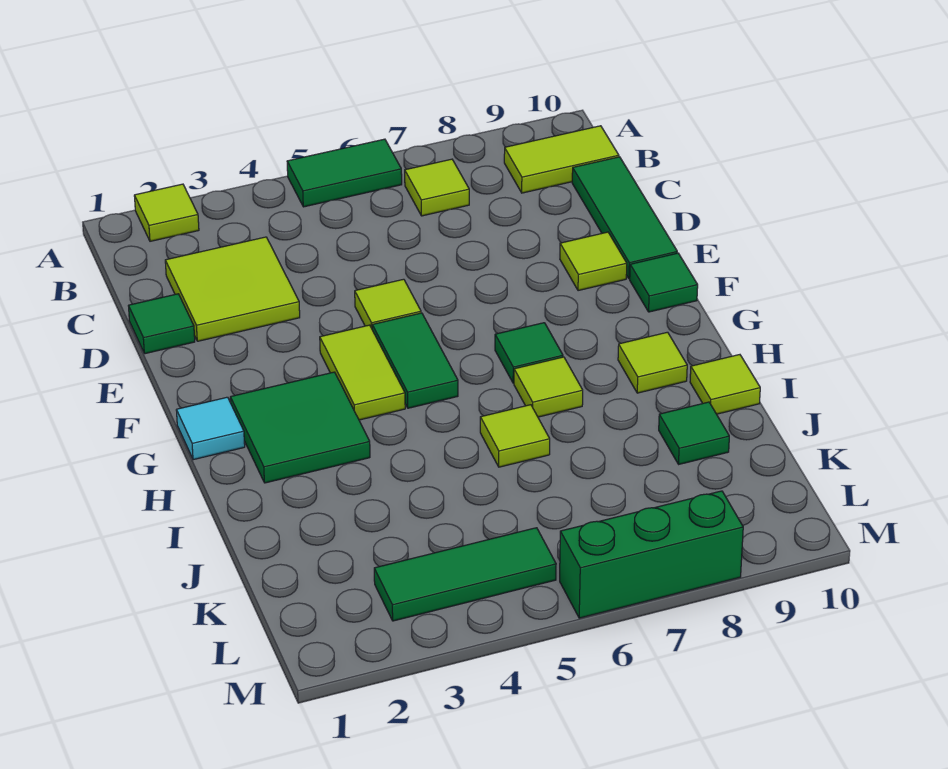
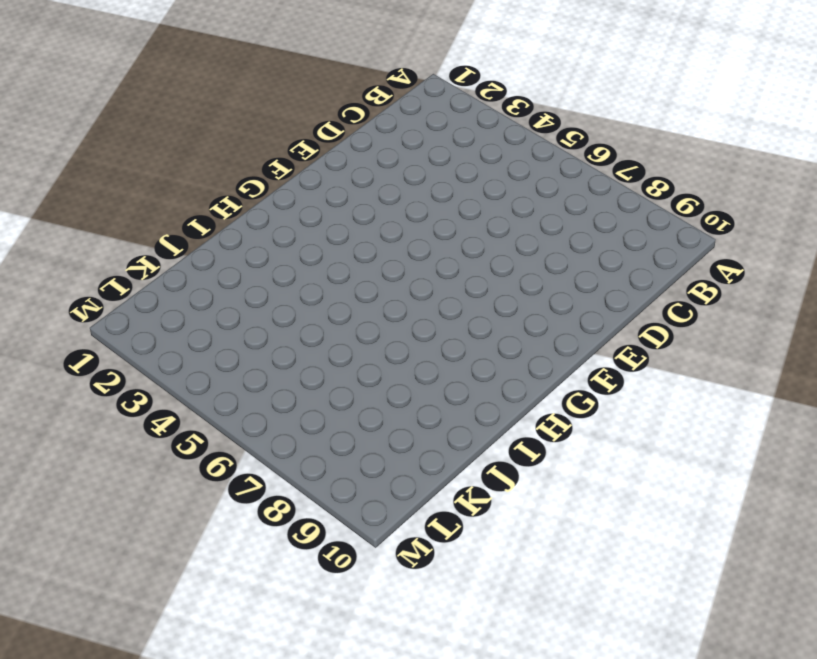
none -> lime 1x1 tile [134,184,199,241]
none -> green 1x2 tile [287,139,402,207]
none -> lime 1x1 tile [405,159,469,216]

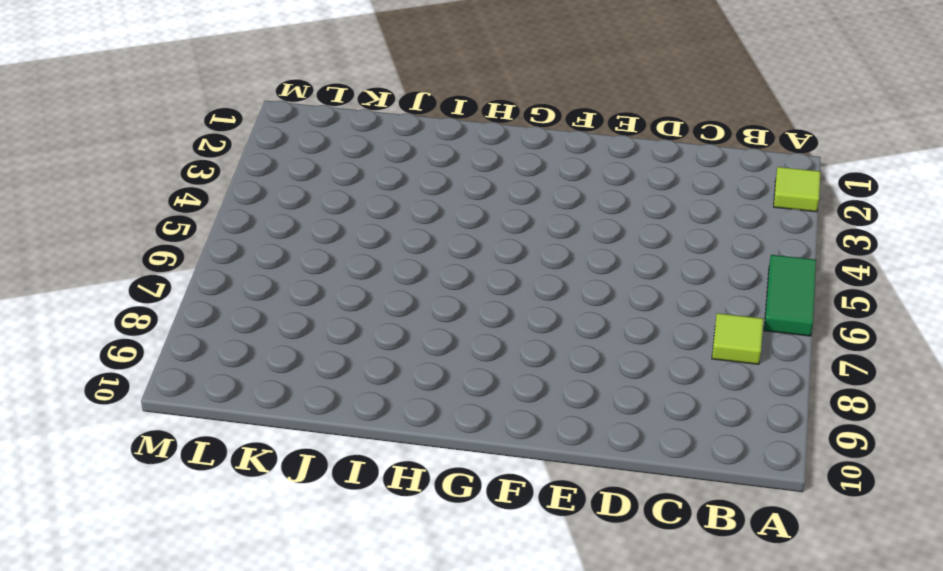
none -> lime 1x2 tile [504,126,619,193]
none -> lime 2x2 tile [165,237,300,341]
none -> green 1x3 tile [572,157,677,279]

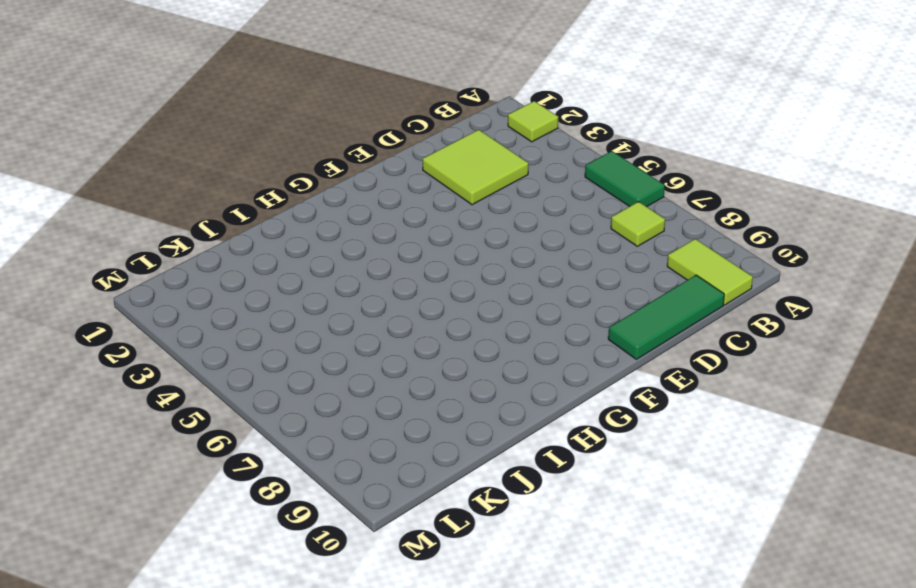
none -> green 1x1 tile [129,294,195,354]
none -> lime 1x1 tile [355,279,421,328]
none -> lime 1x1 tile [560,232,627,291]

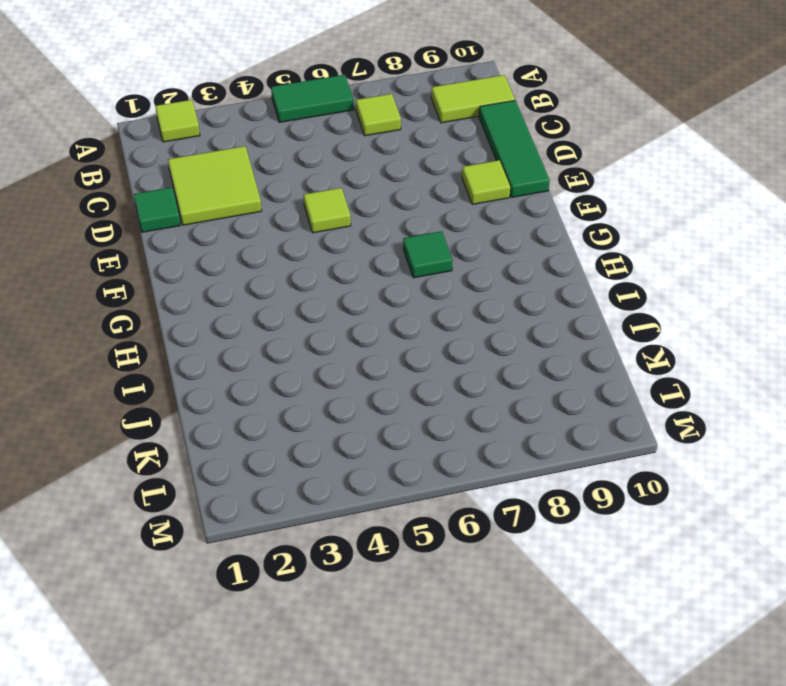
none -> lime 1x2 tile [320,325,405,420]
none -> green 1x2 tile [372,313,458,408]
none -> green 1x1 tile [630,253,698,312]

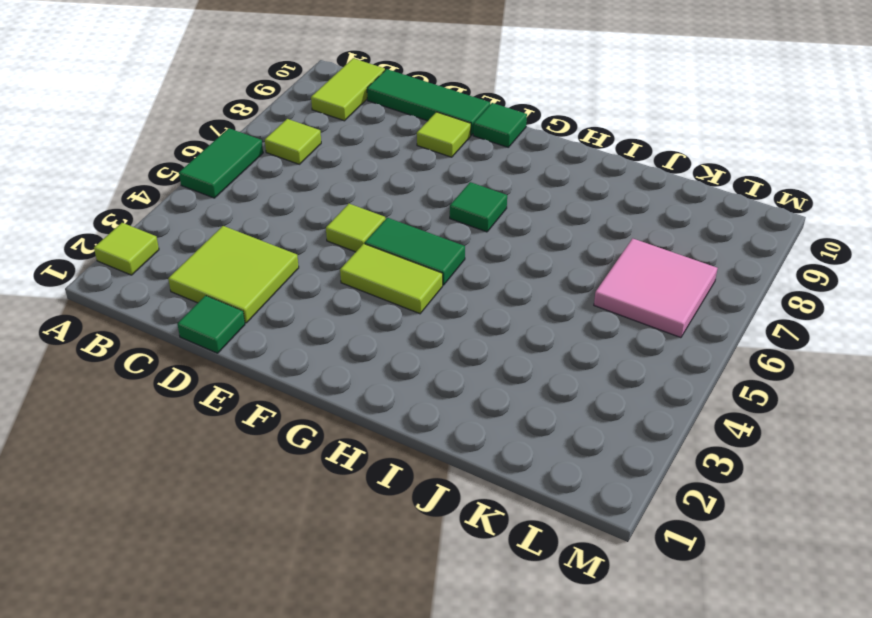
pink 2x2 tile [594,239,718,338] -> none
none -> cyan 1x1 tile [176,397,245,460]
none -> green 2x2 tile [230,372,370,483]
none -> lime 1x1 tile [514,357,583,417]

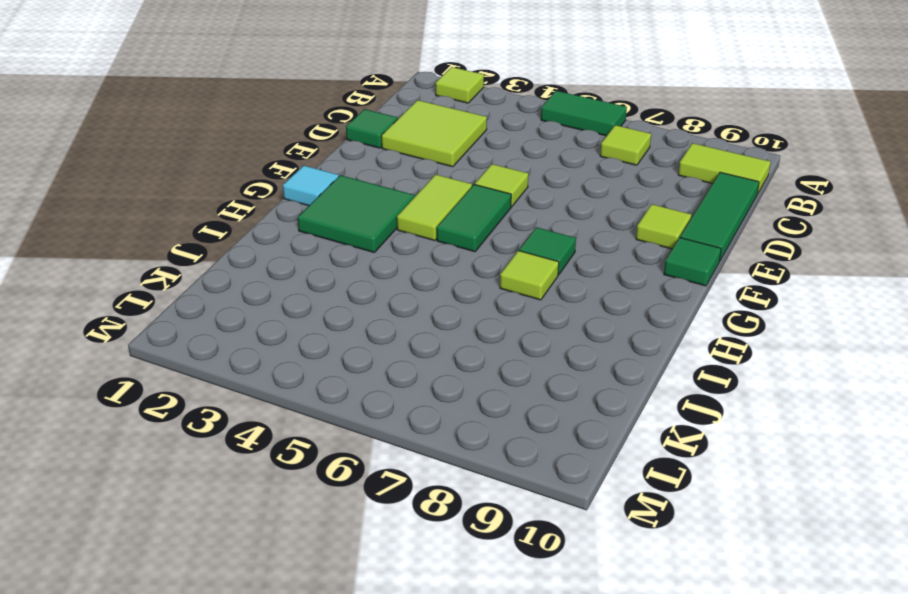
none -> lime 1x1 tile [618,332,687,393]
none -> lime 1x1 tile [480,405,550,467]
none -> lime 1x1 tile [690,355,760,414]

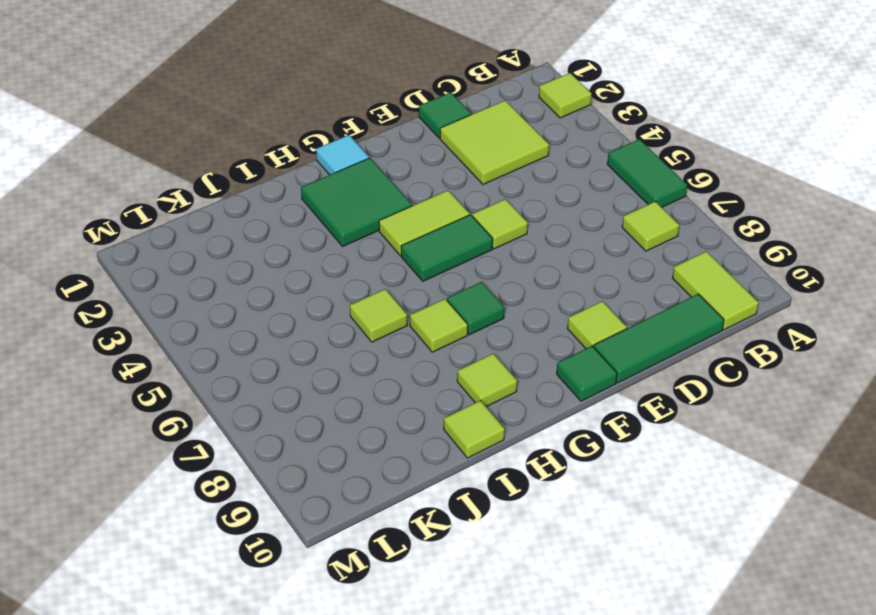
none -> green 1x1 tile [659,402,729,464]
none -> green 1x3 tile [374,528,556,621]
none -> green 1x3 brick [560,491,743,618]

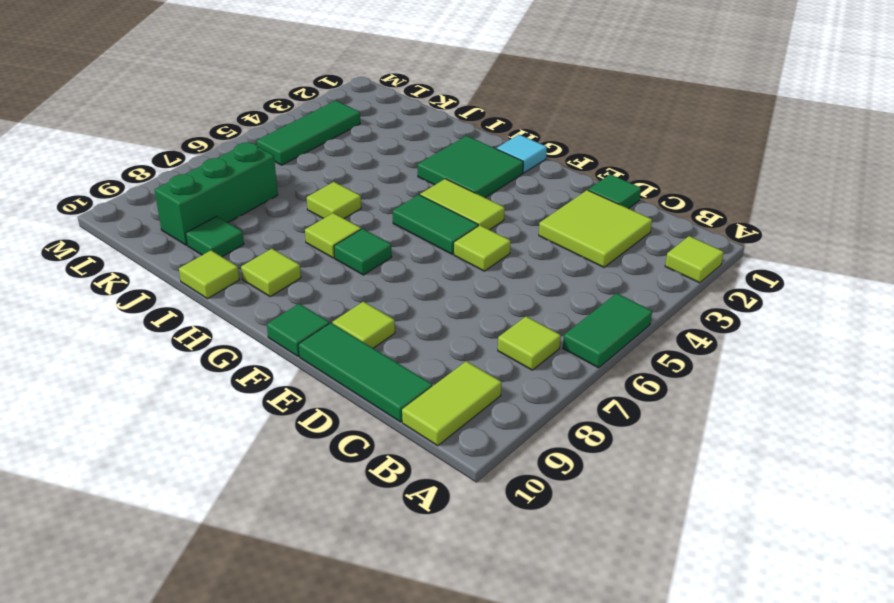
green 1x3 brick [155,142,278,245] -> green 1x3 brick moved to [560,491,743,618]

